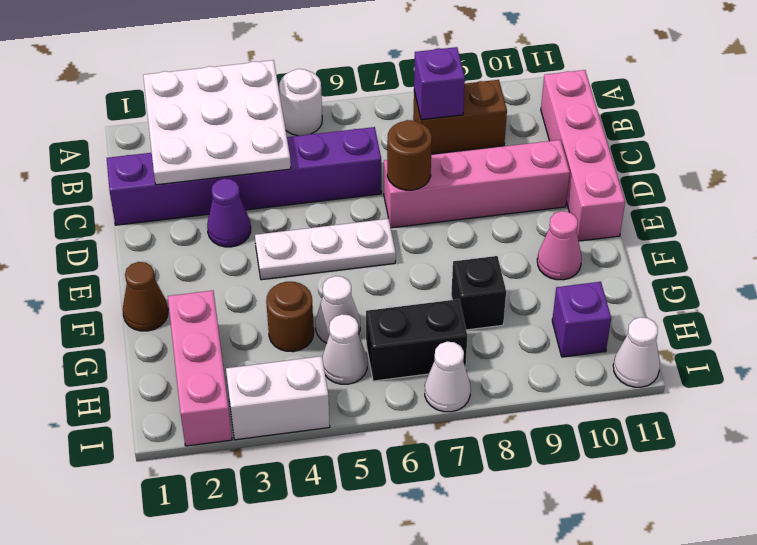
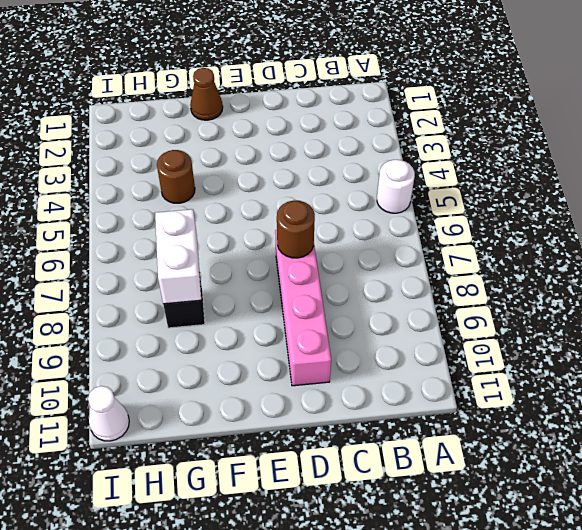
white 1x2 brick [155,209,201,304] -> white 1x2 brick moved to [226,356,330,440]
none -> brown 1x2 brick [413,80,507,154]
none -> pink 1x4 brick [541,70,625,241]
none -> purple 1x6 brick [107,127,381,225]

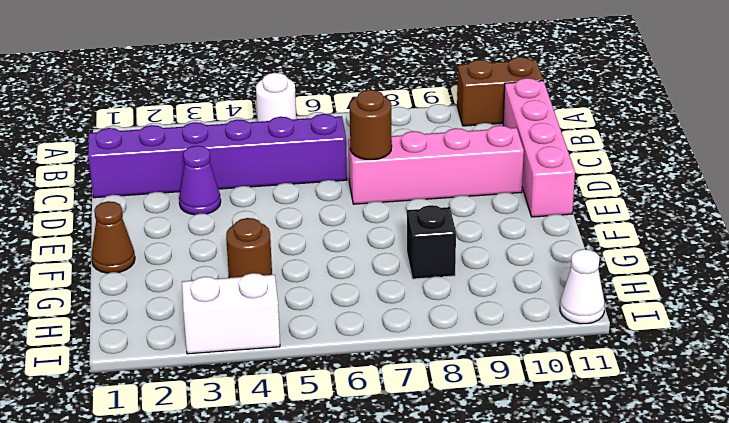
brown 1x2 brick [457,57,543,126] -> brown 1x2 brick moved to [413,80,507,154]
none -> white 1x3 plate [255,219,396,280]
none -> pink 1x1 cone [537,211,582,280]
none -> pink 1x3 brick [168,291,232,446]

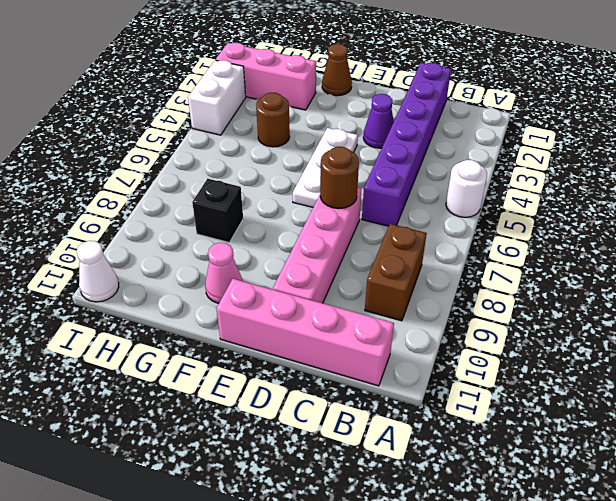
none -> white 1x1 cone [316,276,360,343]
none -> white 1x1 cone [322,314,367,384]
none -> black 1x2 brick [366,299,468,381]

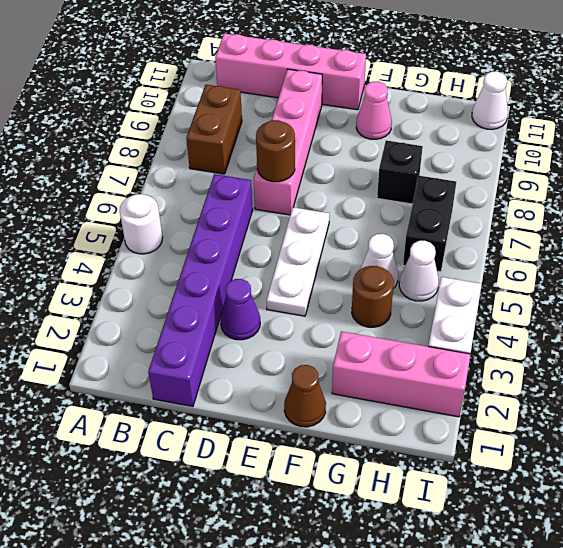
none -> purple 1x1 brick [552,282,611,357]
none -> white 1x1 cone [425,342,471,412]
none -> white 3x3 plate [143,60,291,185]

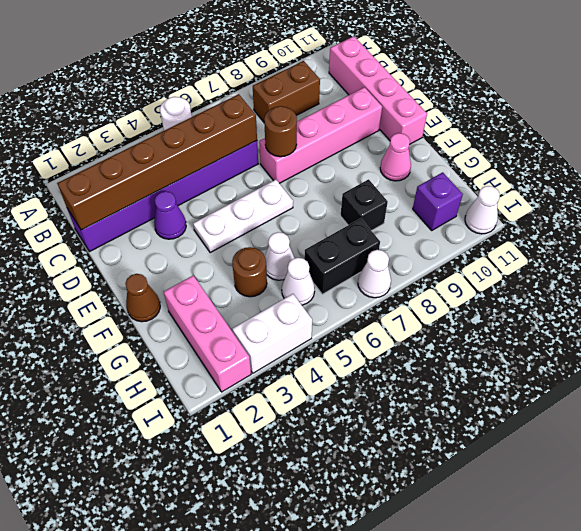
brown 1x6 brick [57,94,257,230] -> white 3x3 plate [143,60,291,185]
none -> purple 1x1 brick [414,47,465,120]

